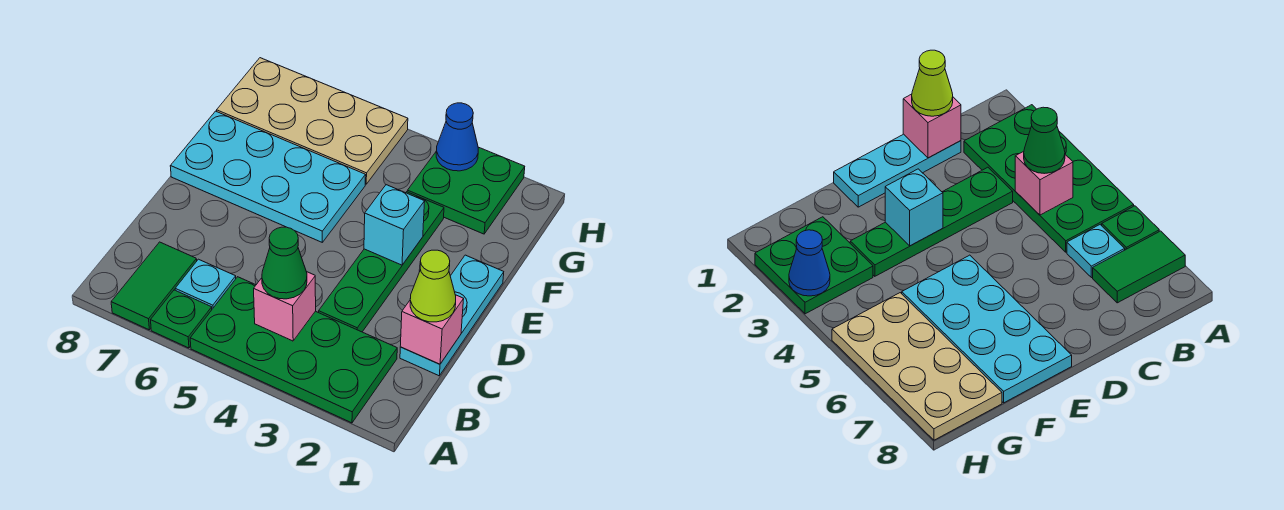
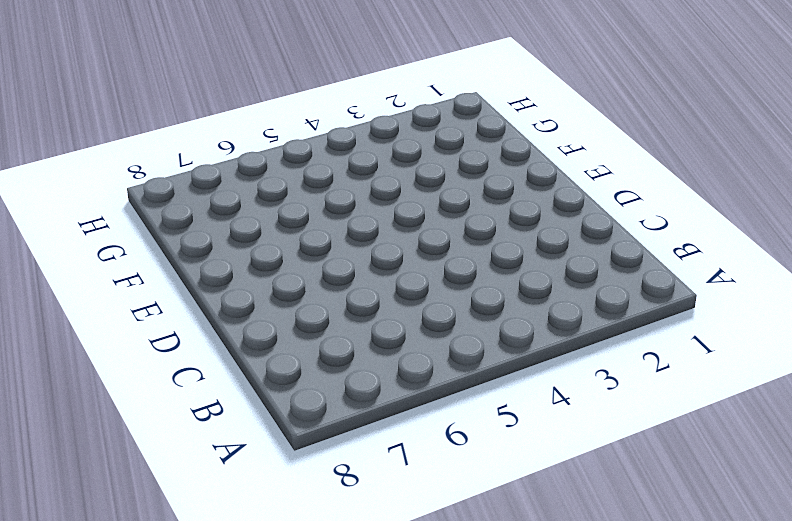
none -> green 2x4 plate [190,277,397,423]
none -> green 1x1 plate [151,290,212,348]
none -> green 1x2 tile [111,242,197,330]

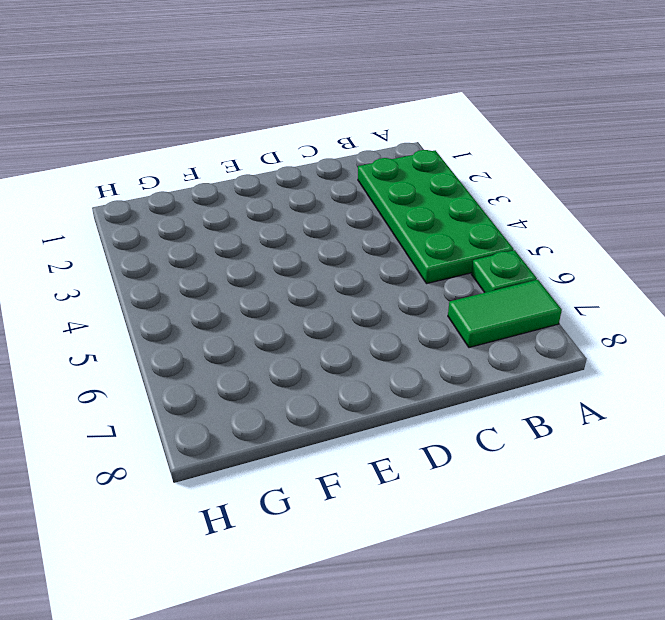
none -> cyan 1x1 plate [175,259,236,309]
none -> cyan 1x3 plate [400,255,504,376]
none -> green 1x4 plate [319,192,444,332]

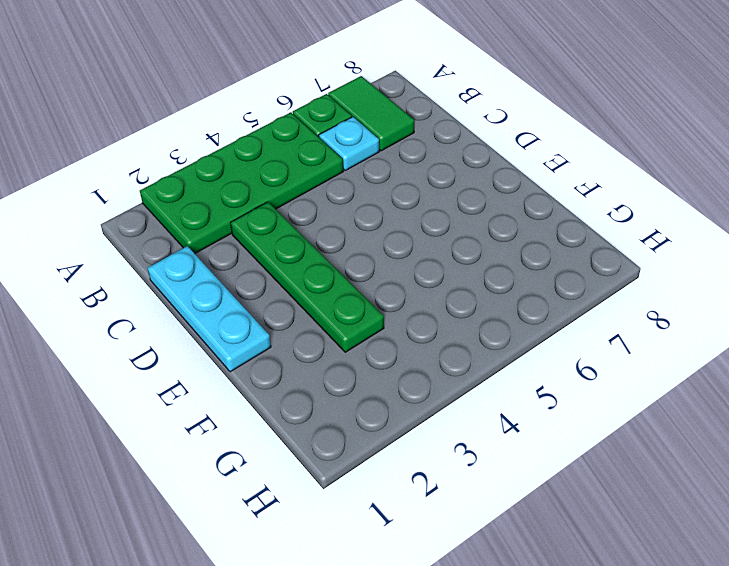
none -> cyan 2x4 plate [170,111,366,242]
none -> green 2x2 plate [407,147,525,234]
none -> tan 2x4 plate [217,58,408,184]

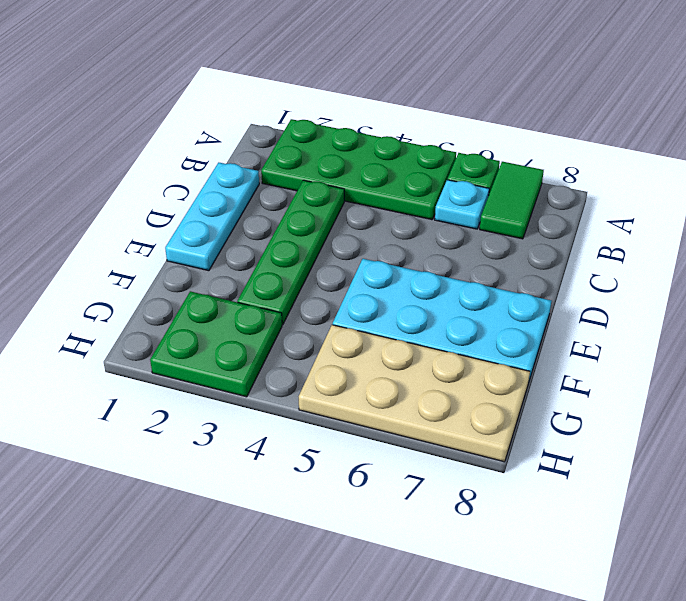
none -> pink 1x1 brick [254,272,316,341]
none -> pink 1x1 brick [400,295,464,364]
none -> cyan 1x1 brick [364,185,425,265]

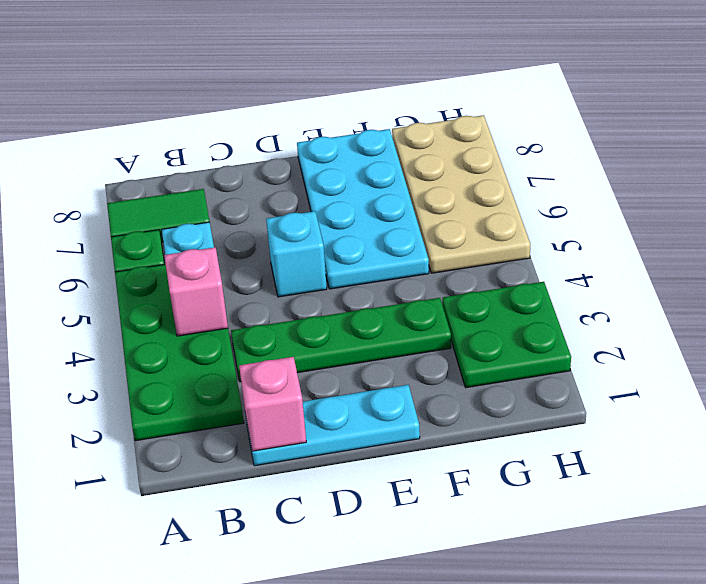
cyan 1x1 brick [266,211,327,297] -> cyan 1x1 brick moved to [364,185,425,265]
none -> blue 1x1 cone [436,103,478,171]
none -> green 1x1 cone [262,227,307,299]
none -> lime 1x1 cone [410,250,456,322]

